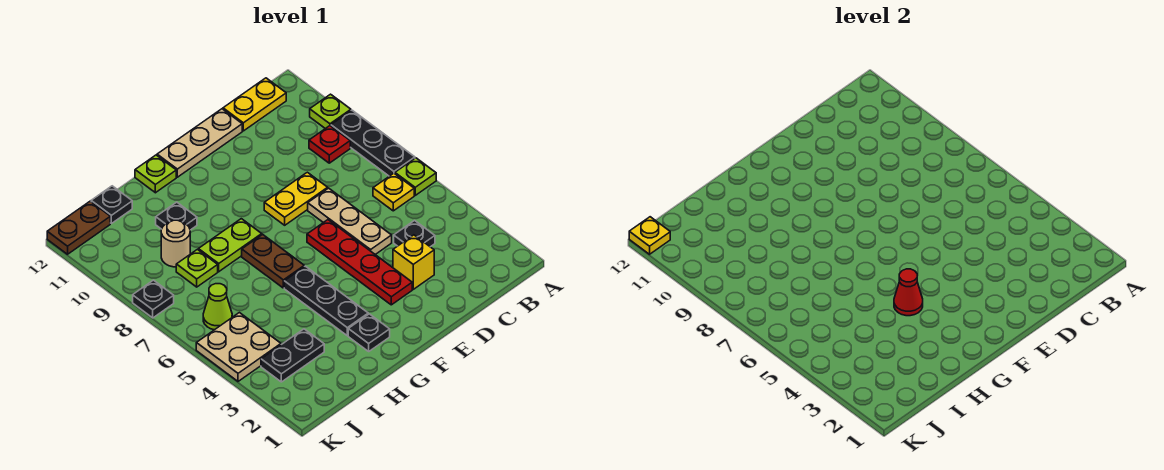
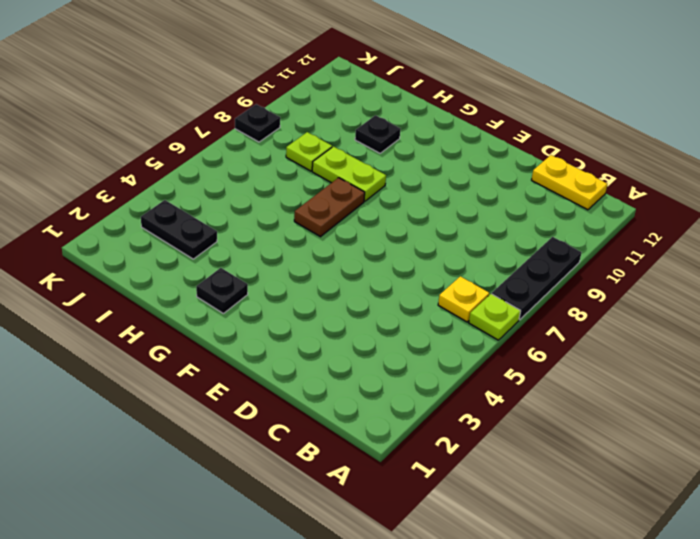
none -> lime 1x1 plate [310,94,351,129]
none -> red 1x1 plate [309,126,350,163]
none -> black 1x1 plate [394,221,435,247]

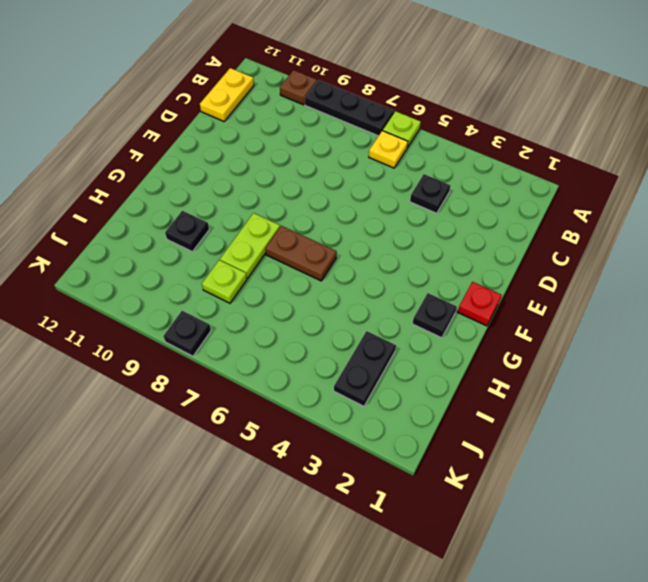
brown 1x1 plate [280,70,317,105] -> lime 1x1 plate [310,94,351,129]
red 1x1 plate [458,282,502,326] -> red 1x1 plate moved to [309,126,350,163]
none -> yellow 1x1 brick [393,235,434,289]
none -> tan 1x3 plate [308,188,392,255]
none -> yellow 1x2 plate [264,172,328,225]

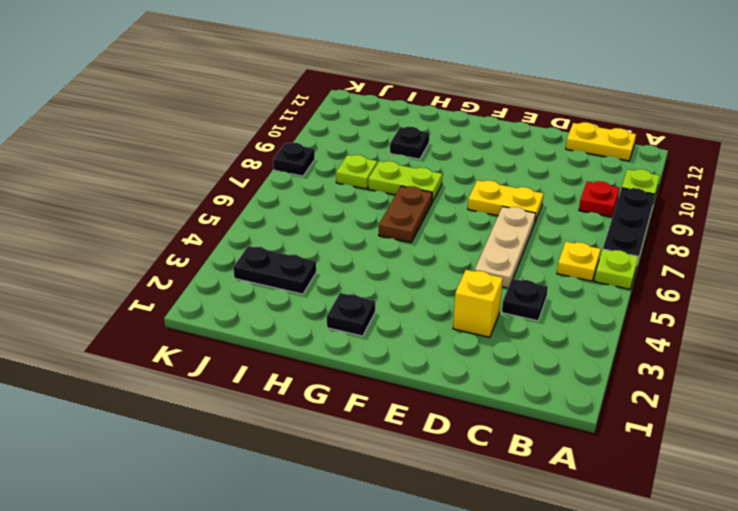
none -> tan 1x3 plate [157,109,242,177]
none -> red 1x4 plate [307,220,412,305]
none -> black 1x3 plate [284,266,368,336]

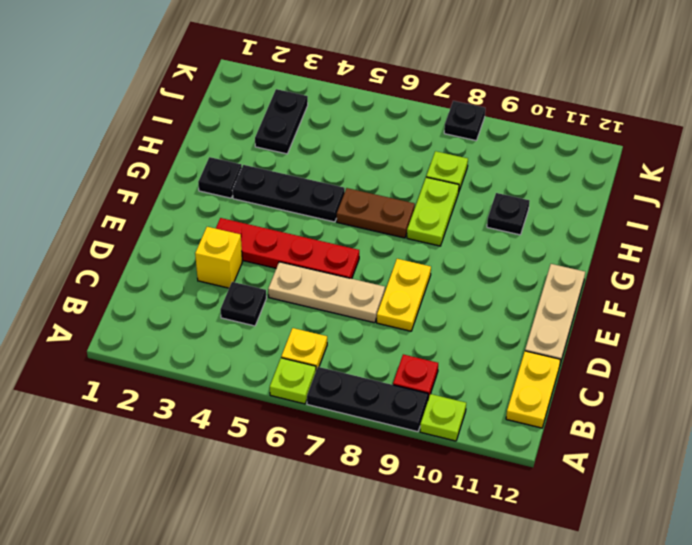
none -> lime 1x1 plate [135,155,176,193]
none -> tan 1x1 round brick [161,220,190,267]
none -> black 1x1 plate [91,186,132,223]

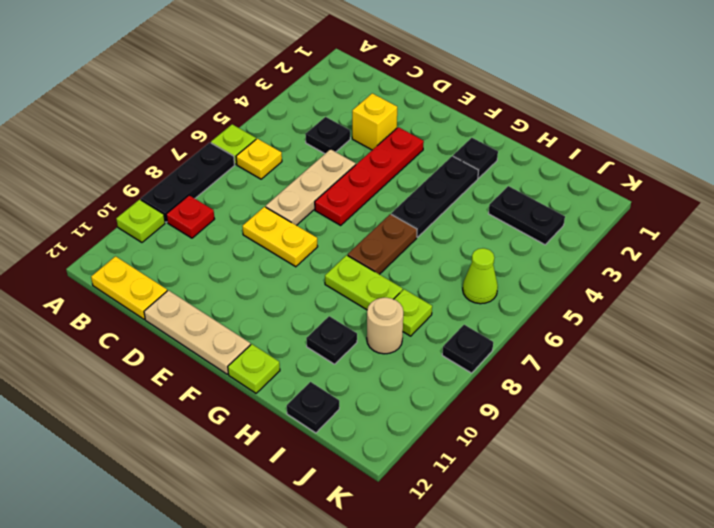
none -> tan 2x2 plate [196,313,281,381]
none -> brown 1x2 plate [47,201,110,254]
none -> red 1x1 cone [894,269,923,316]

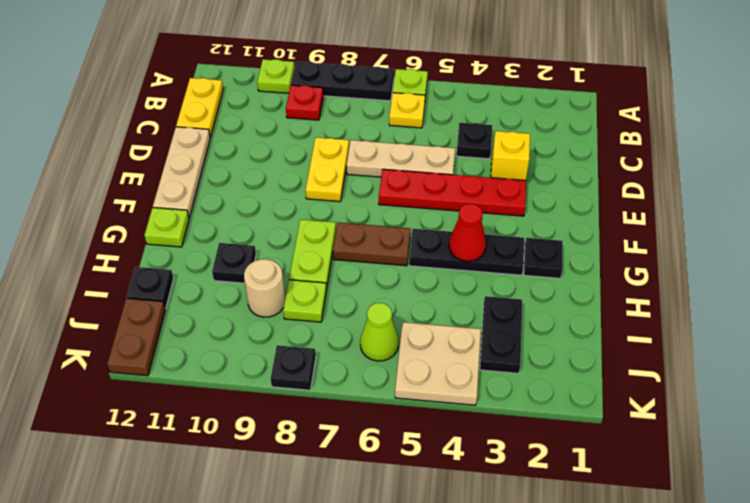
none -> yellow 1x1 plate [629,217,670,254]

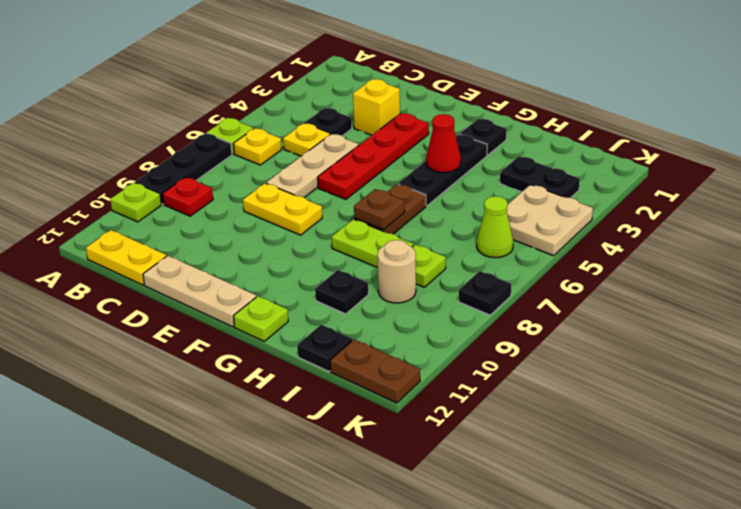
yellow 1x1 plate [283,123,330,156] -> yellow 1x1 plate moved to [629,217,670,254]
brown 1x1 plate [354,189,405,229] -> none

